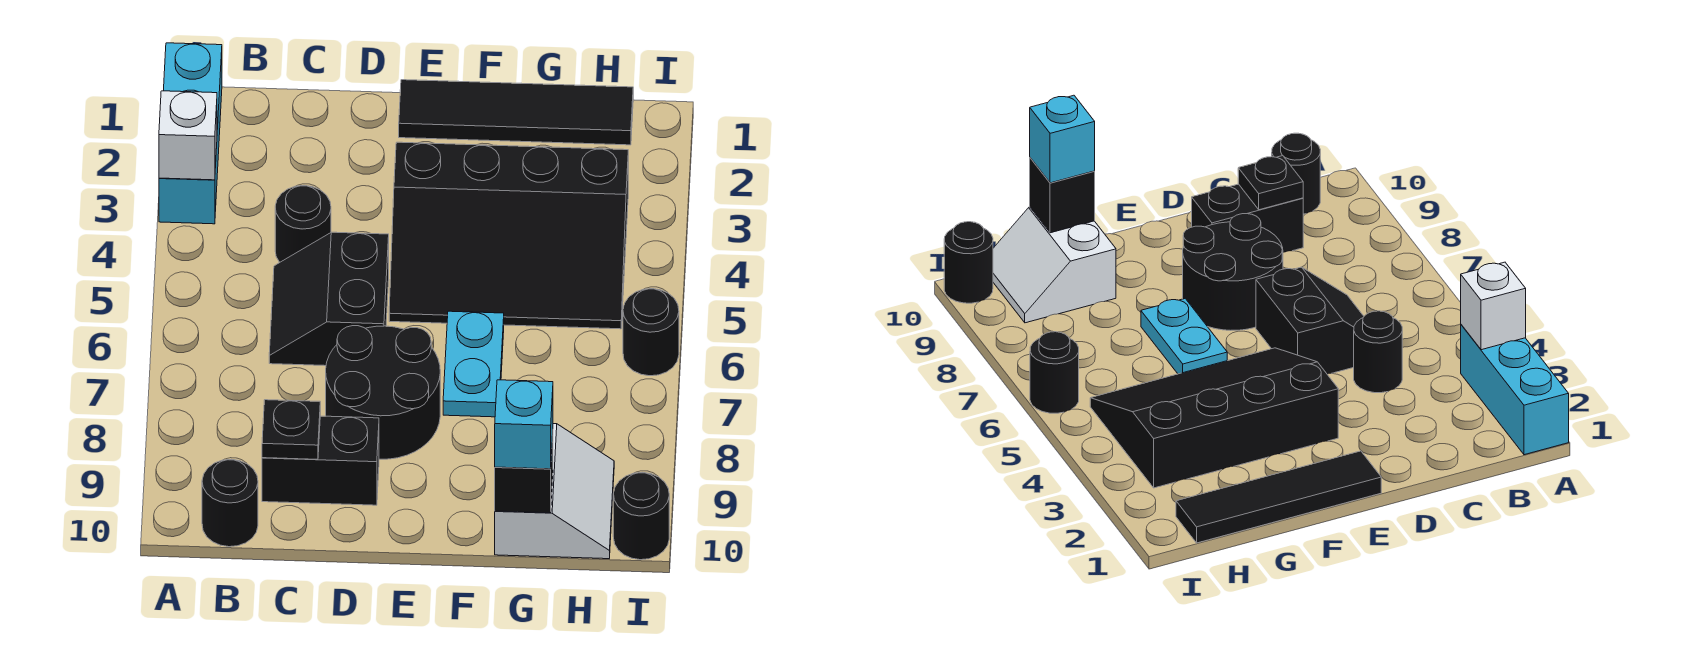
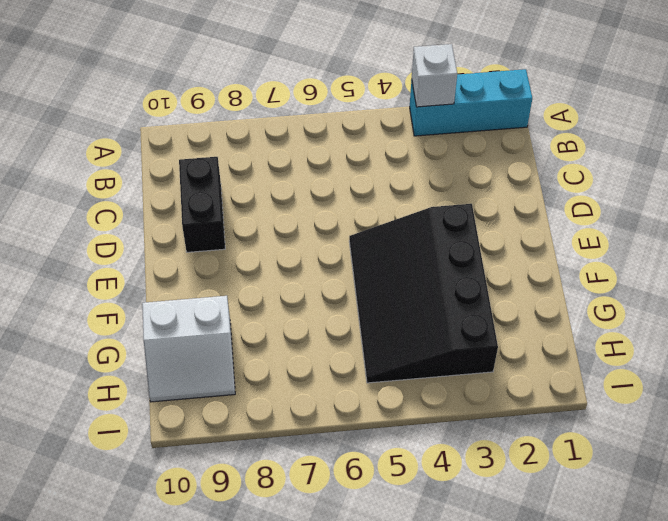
none -> black 1x1 round brick [202,459,258,547]
none -> black 1x1 round brick [275,185,331,262]
none -> black 2x2 slope [269,232,389,366]

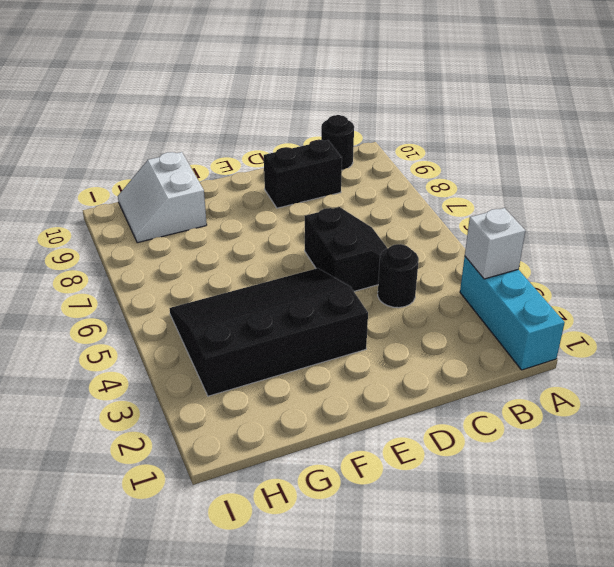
none -> black 2x2 round brick [326,326,440,459]
none -> black 1x4 tile [399,80,633,145]
none -> cyan 1x2 plate [443,311,504,417]

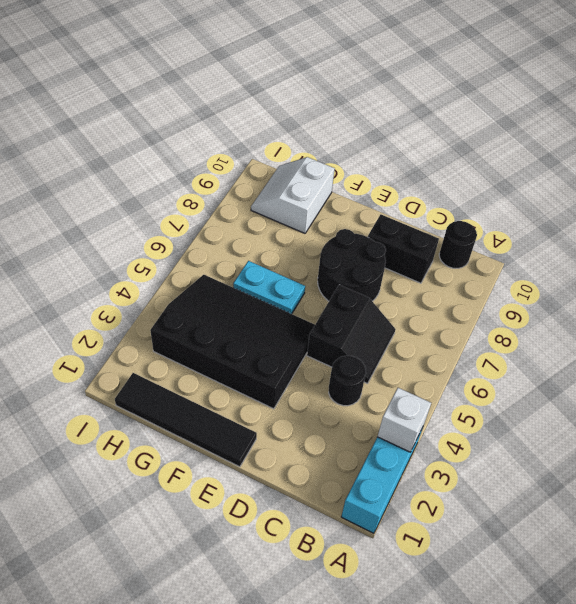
cyan 1x2 plate [233,261,305,314] -> cyan 1x2 plate turned to [443,311,504,417]
none -> black 1x1 round brick [623,289,679,376]
none -> black 1x1 round brick [613,472,669,560]
none -> black 1x1 plate [262,400,320,459]

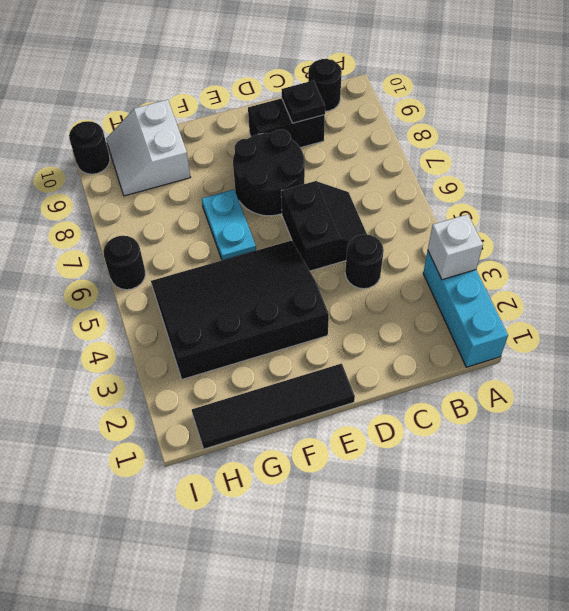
none -> black 1x1 brick [495,436,553,513]
none -> cyan 1x1 brick [495,380,553,469]

